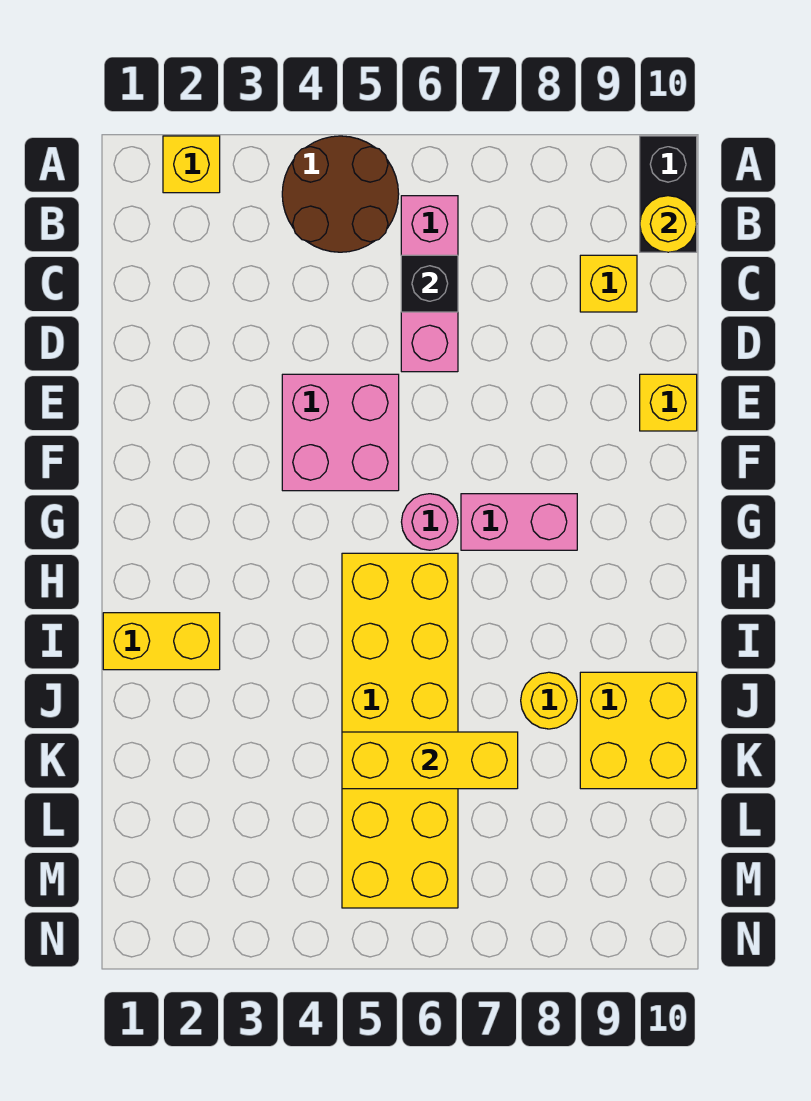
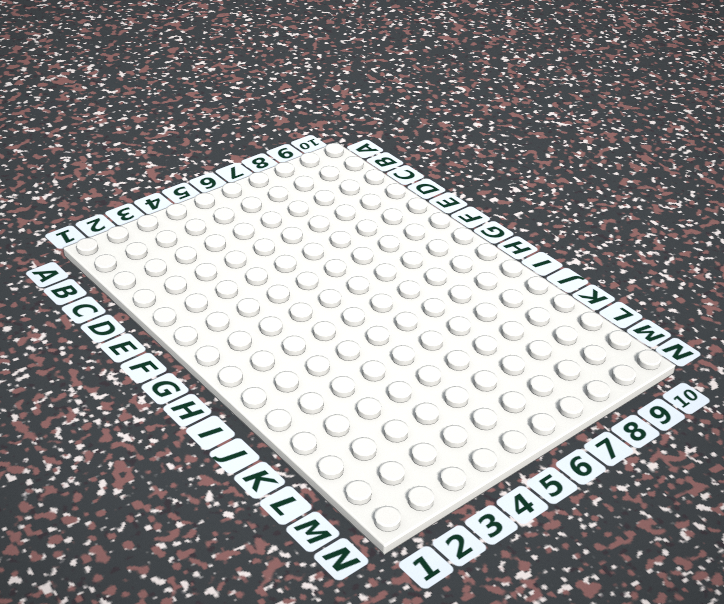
none -> yellow 1x1 brick [163,136,220,193]
none -> brown 2x2 round brick [282,136,399,252]
none -> black 1x2 brick [640,136,697,252]

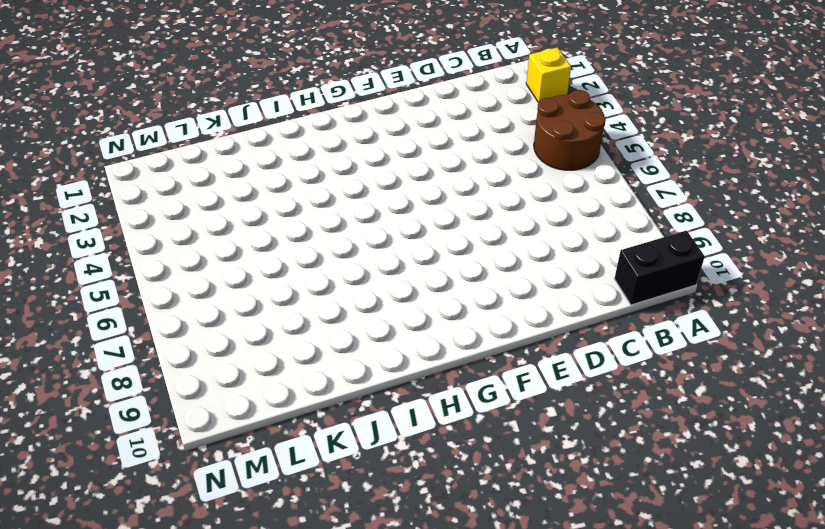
none -> pink 1x3 brick [401,196,458,372]
none -> yellow 1x1 brick [580,255,637,312]
none -> pink 2x2 brick [282,374,399,491]

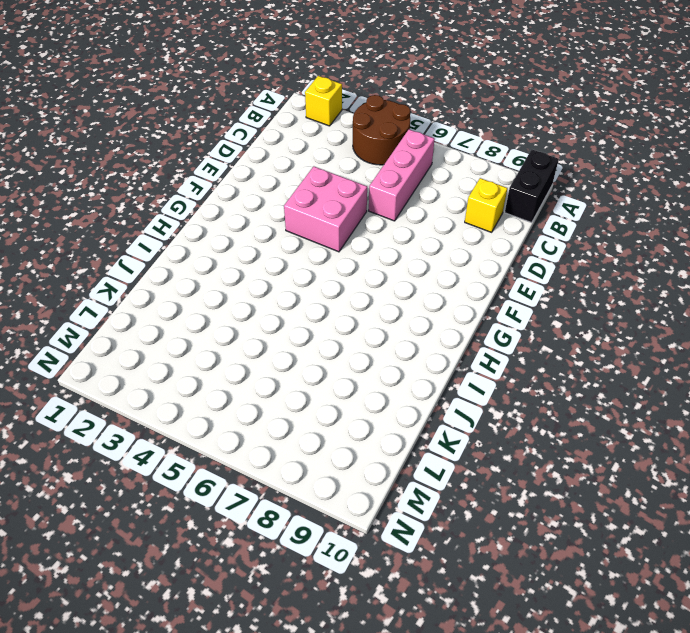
none -> yellow 1x1 brick [640,374,697,431]
none -> pink 1x1 round brick [402,494,458,550]
none -> pink 1x2 brick [461,494,577,550]

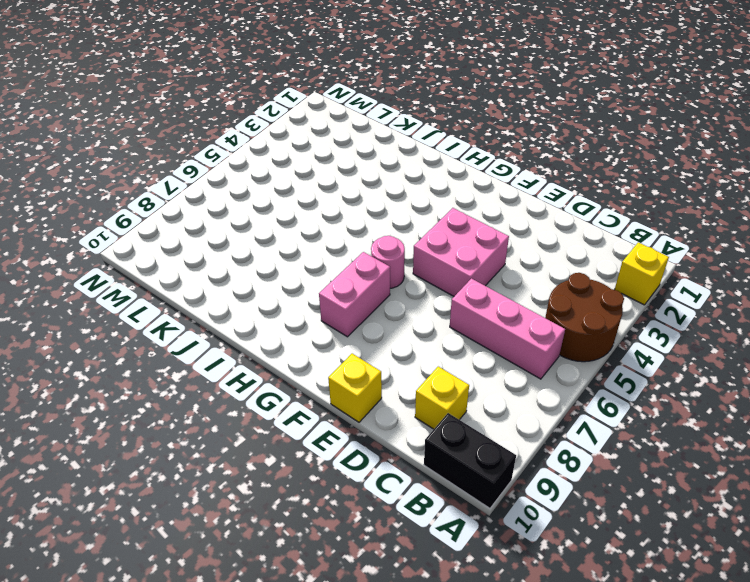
none -> yellow 2x6 brick [342,553,458,908]
none -> yellow 1x2 brick [103,613,220,670]
none -> yellow 1x1 round brick [521,672,577,729]

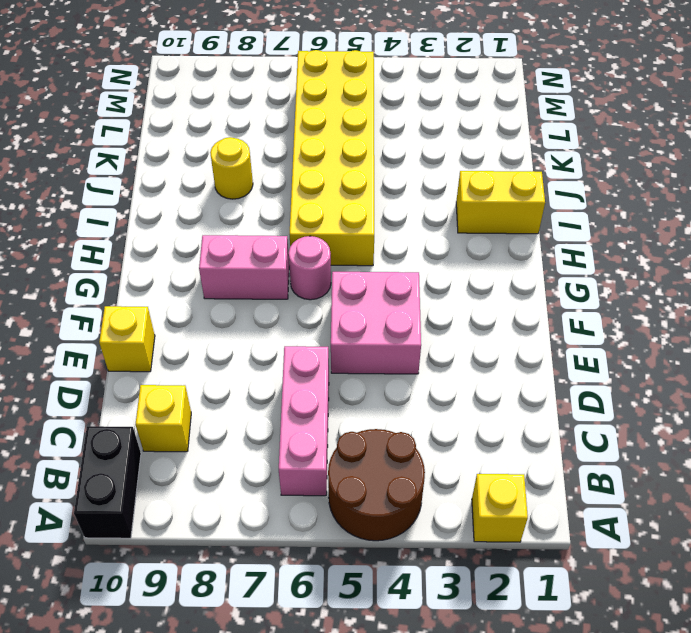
none -> yellow 2x2 brick [580,672,697,789]
none -> yellow 1x1 round brick [640,196,697,252]
none -> black 1x1 brick [401,255,458,312]

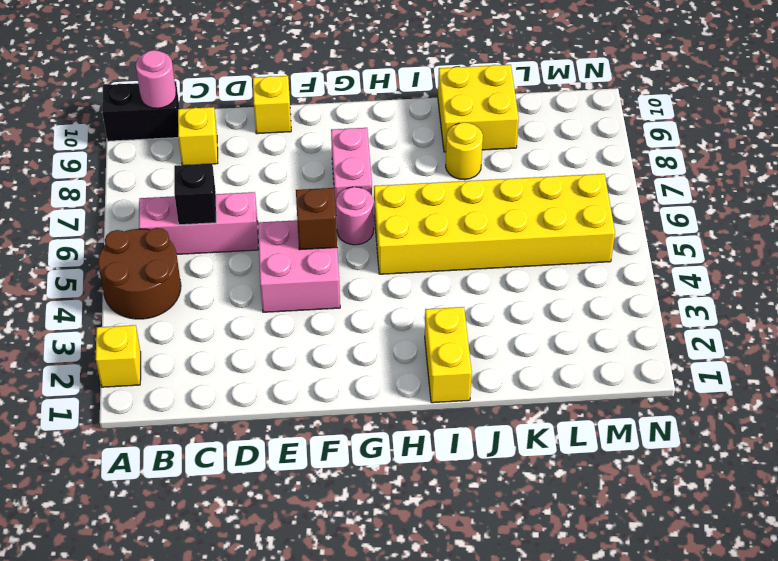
pink 1x1 round brick [136,50,176,108] -> yellow 1x1 round brick [640,196,697,252]
brown 1x1 brick [296,188,337,250] -> none
none -> yellow 1x3 brick [342,732,518,789]

